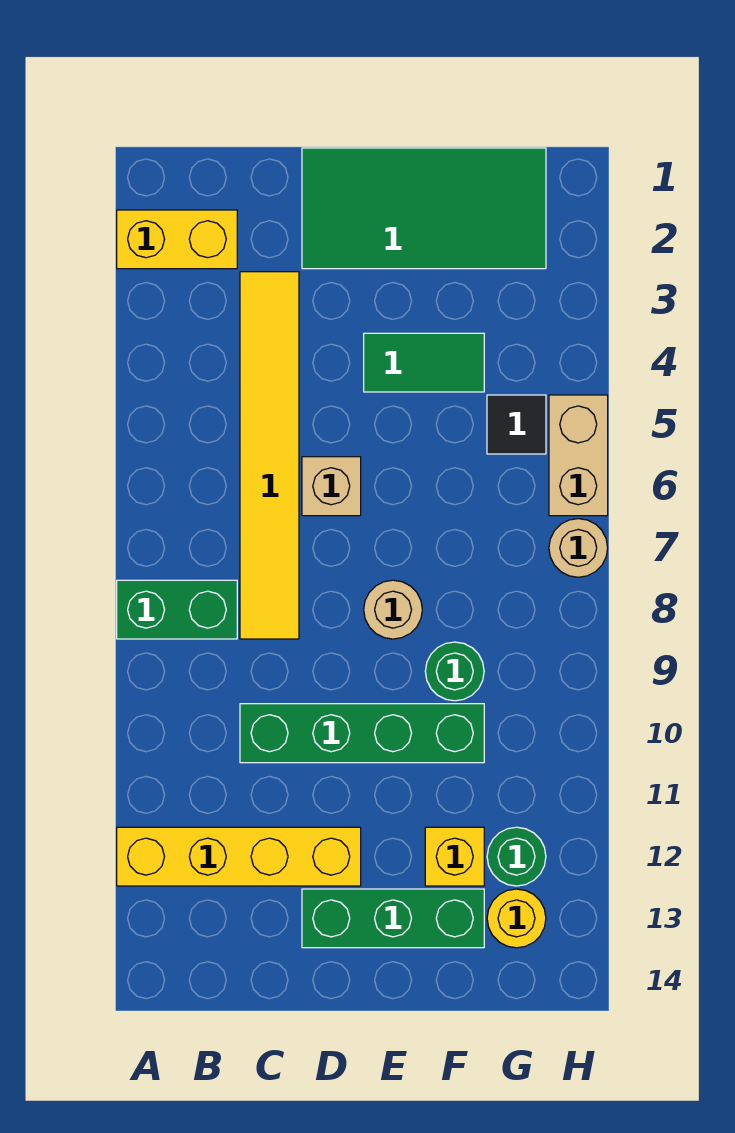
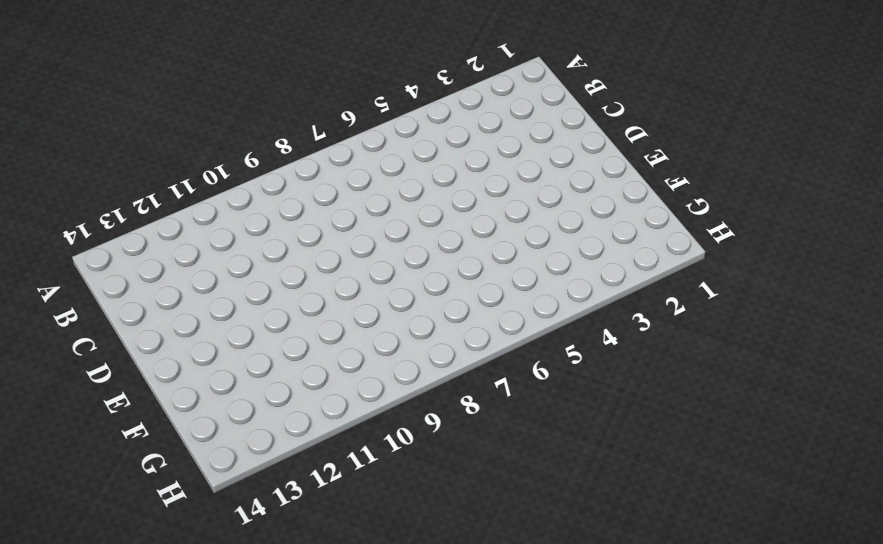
none -> yellow 1x2 brick [117,210,237,269]
none -> green 1x2 brick [117,580,237,639]
none -> yellow 1x4 brick [117,827,361,886]

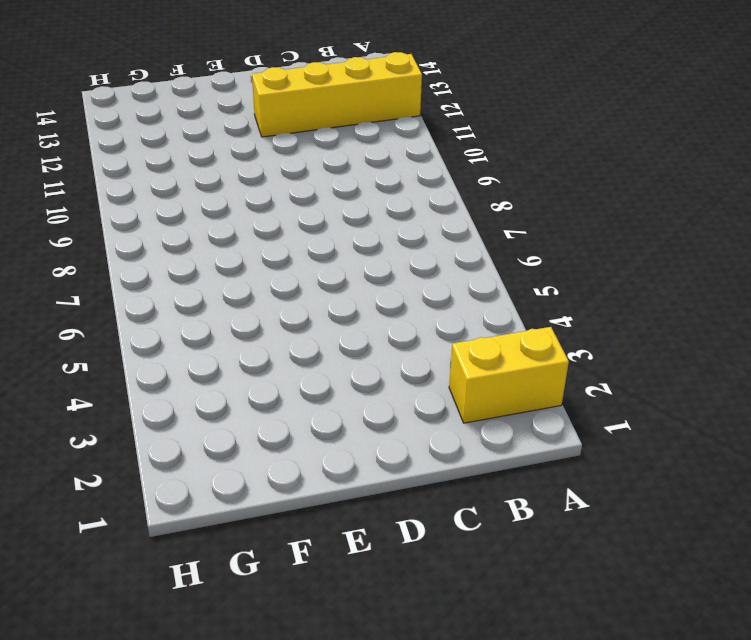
none -> green 1x2 brick [117,580,237,639]
none -> yellow 1x6 tile [240,272,299,639]
none -> green 1x4 brick [240,704,484,763]

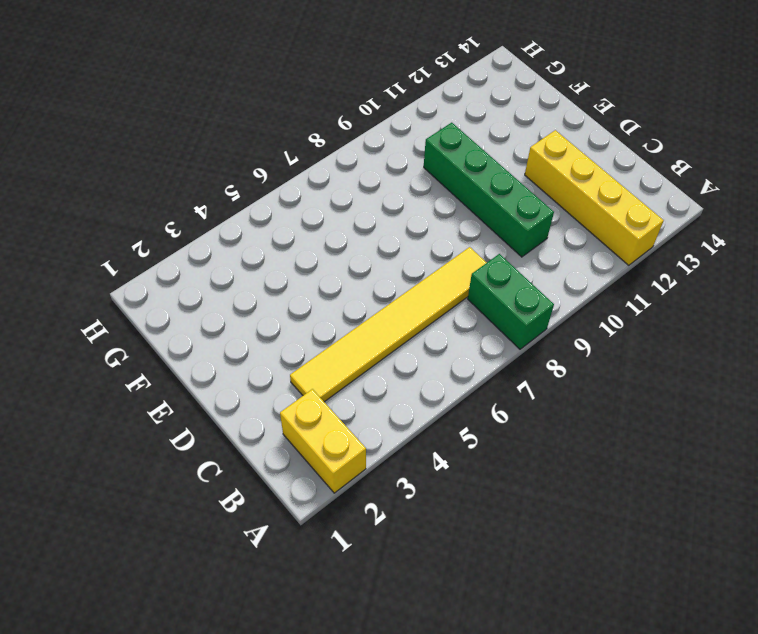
none -> green 2x4 tile [302,148,546,269]
none -> tan 1x1 brick [302,457,361,516]
none -> green 1x3 brick [302,889,484,948]

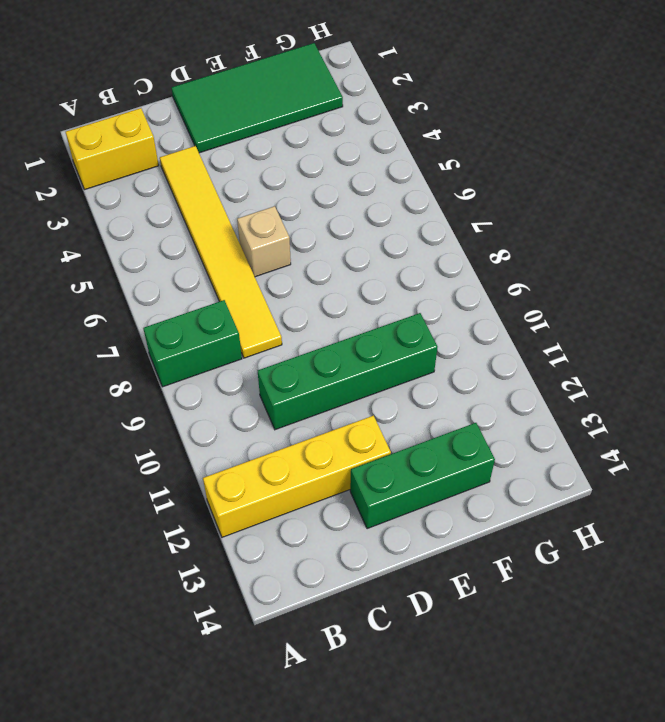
none -> green 1x2 tile [364,333,484,392]
none -> tan 1x1 round brick [364,580,422,639]
none -> green 1x1 round brick [425,642,484,701]

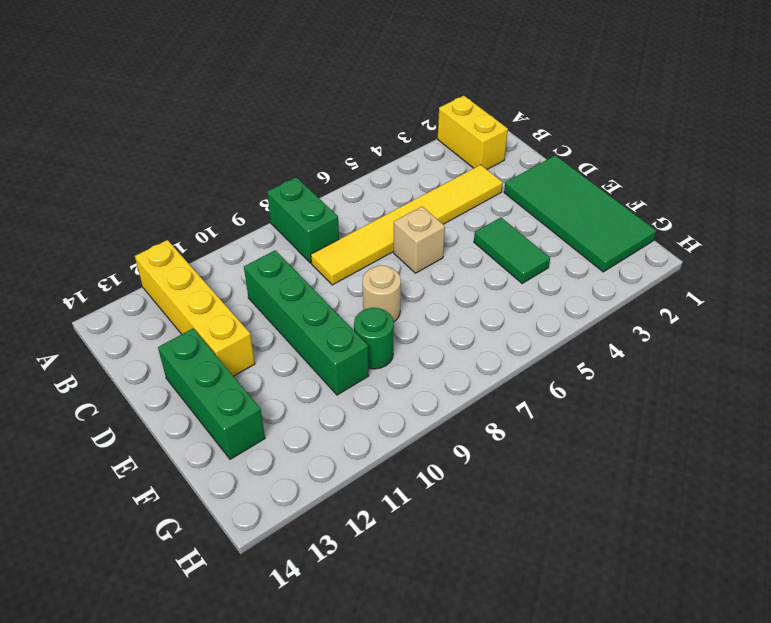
none -> yellow 1x1 brick [425,827,484,886]
none -> black 1x1 tile [487,395,546,454]
none -> green 1x1 round brick [487,827,546,886]

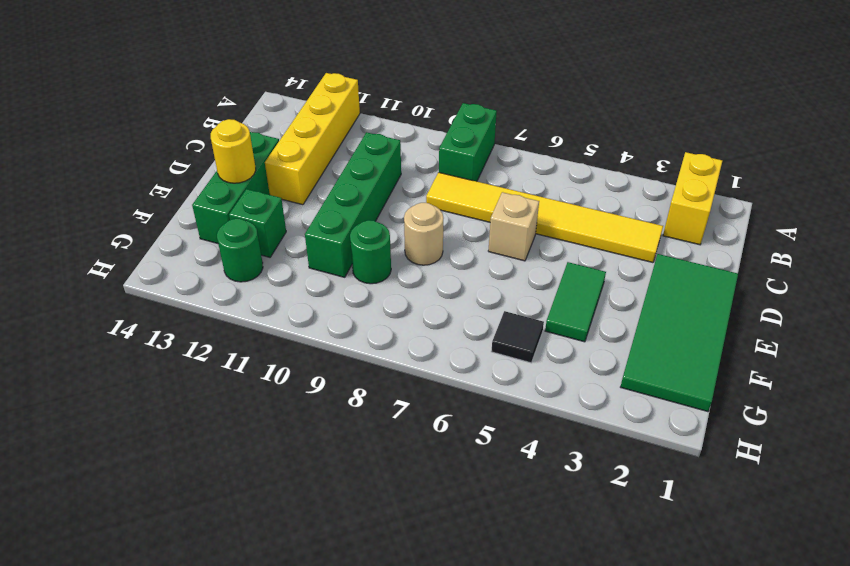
yellow 1x1 round brick [211,119,256,183] -> yellow 1x1 round brick moved to [487,889,546,948]
green 1x1 brick [229,189,286,257] -> yellow 1x1 brick [425,827,484,886]
none -> tan 1x2 brick [549,395,608,516]
none -> tan 1x1 round brick [549,519,608,577]

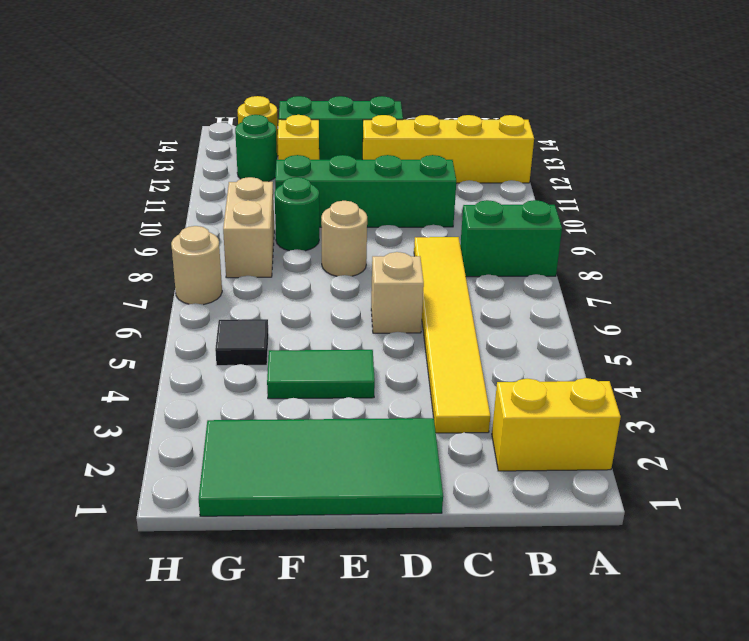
tan 1x2 brick [223,177,274,278] -> tan 1x2 brick moved to [549,395,608,516]

